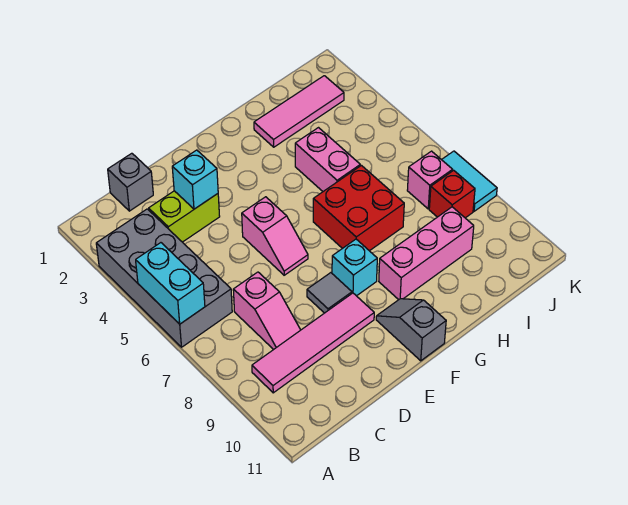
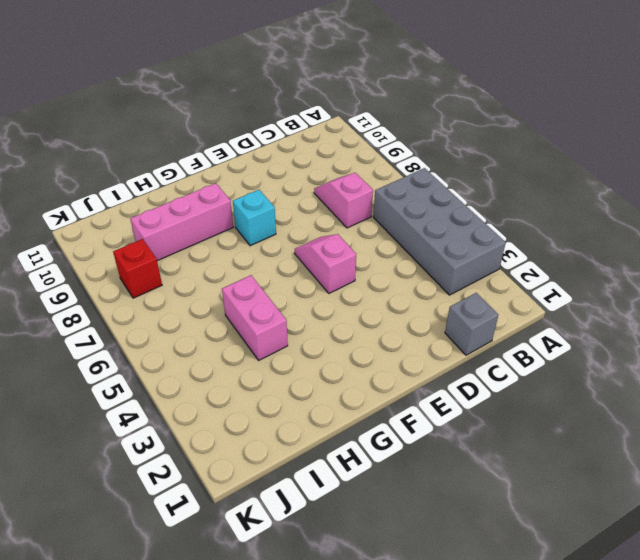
none -> pink 1x4 tile [252,293,374,393]
none -> lime 1x2 brick [149,191,220,242]
none -> grey 1x1 tile [307,273,352,313]

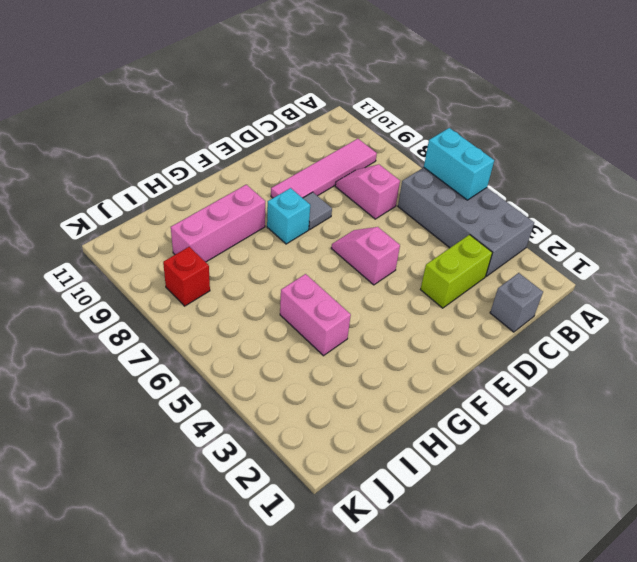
none -> grey 1x2 slope [376,299,446,361]
none -> red 2x2 brick [313,165,404,251]
none -> pink 1x3 tile [254,76,344,147]

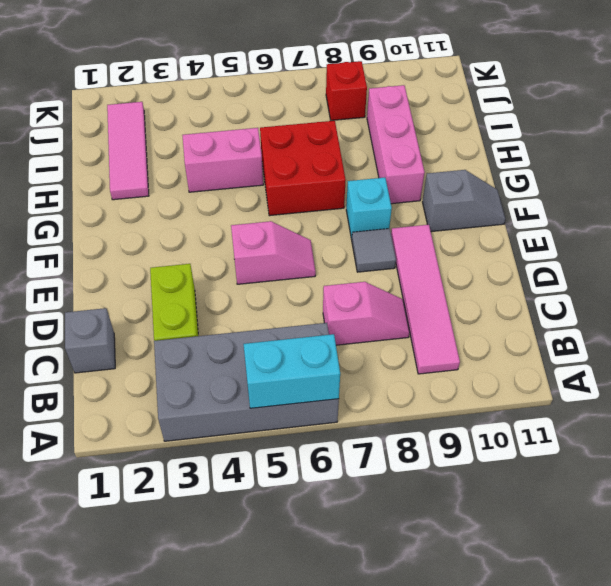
grey 1x2 slope [423,170,505,232] -> grey 1x2 slope turned to [376,299,446,361]
none -> pink 1x1 brick [407,151,453,209]
none -> cyan 1x2 tile [442,151,497,211]
none -> cyan 1x1 brick [172,150,218,209]

